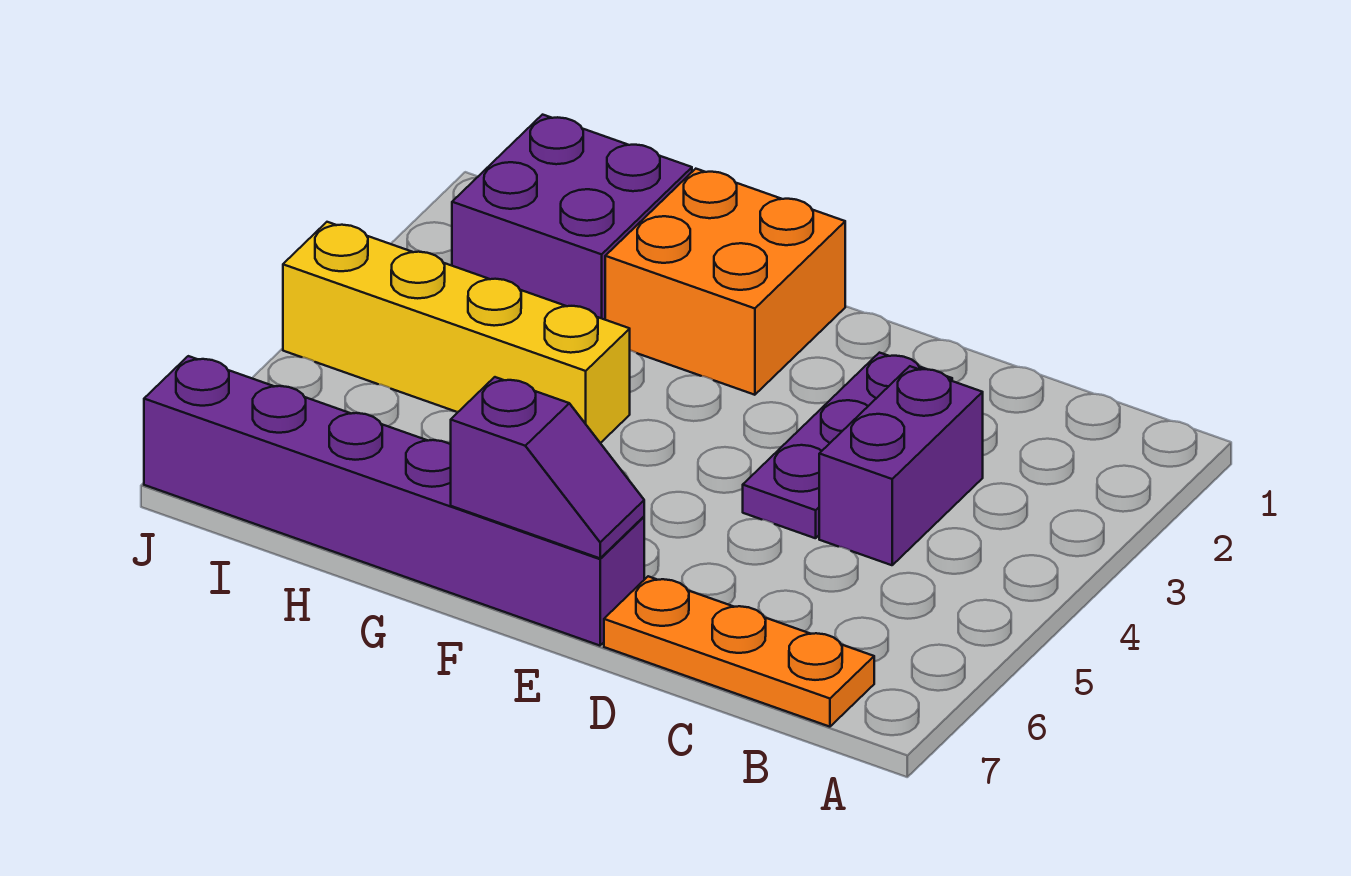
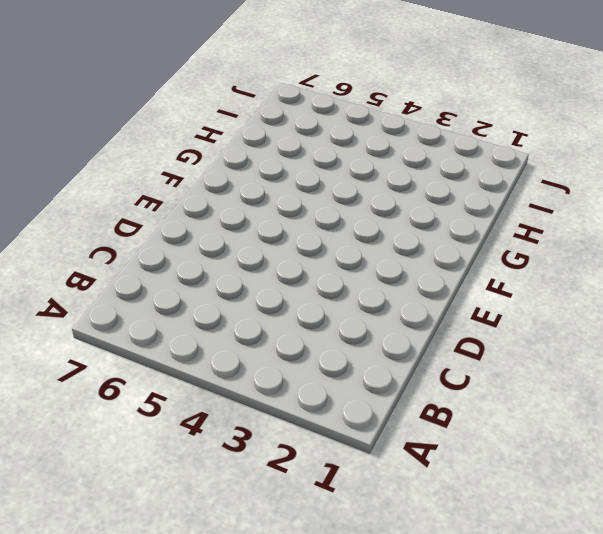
none -> orange 1x3 plate [604,576,874,727]
none -> purple 1x2 brick [819,366,983,565]

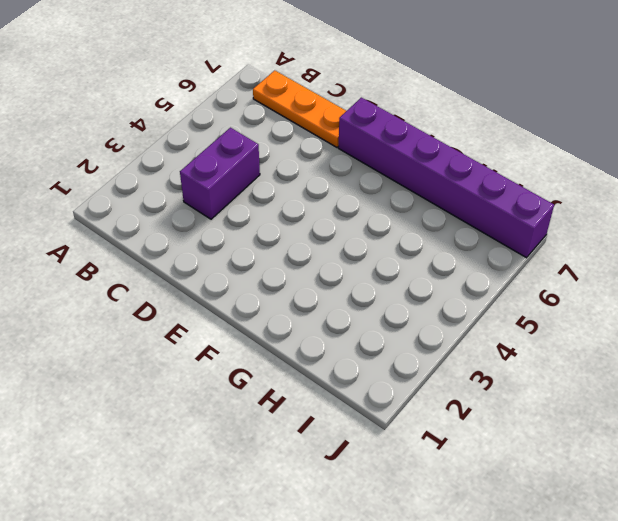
none -> purple 1x3 plate [743,353,952,538]
none -> orange 2x2 brick [605,169,845,395]

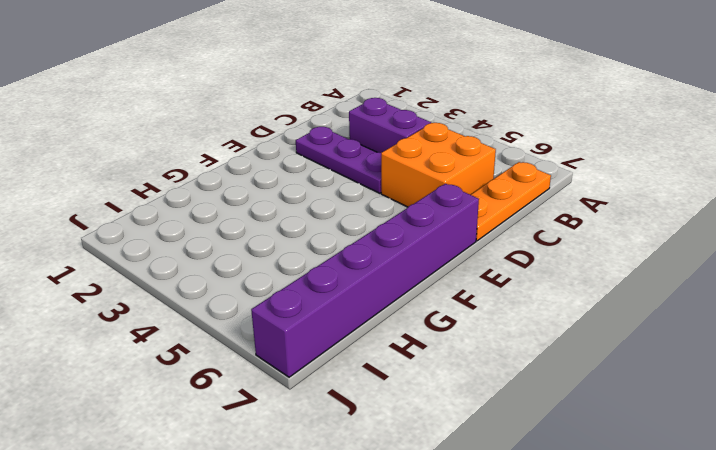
orange 2x2 brick [381,123,496,207] -> orange 2x2 brick moved to [605,169,845,395]
none -> yellow 1x4 brick [283,222,630,443]
none -> purple 2x2 brick [452,115,692,320]

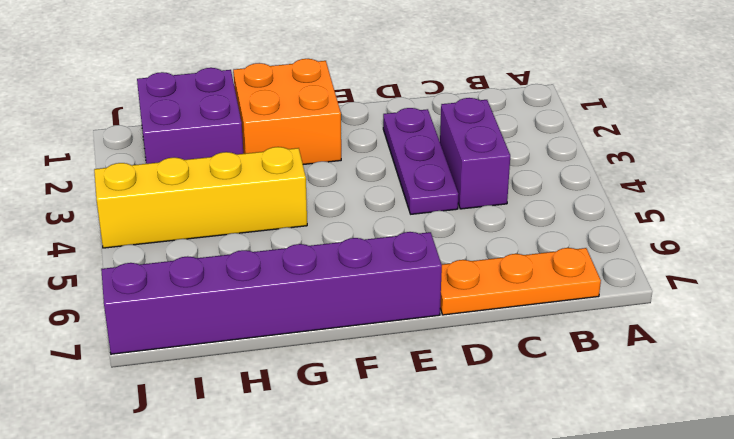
none -> purple 1x2 slope [451,377,644,558]

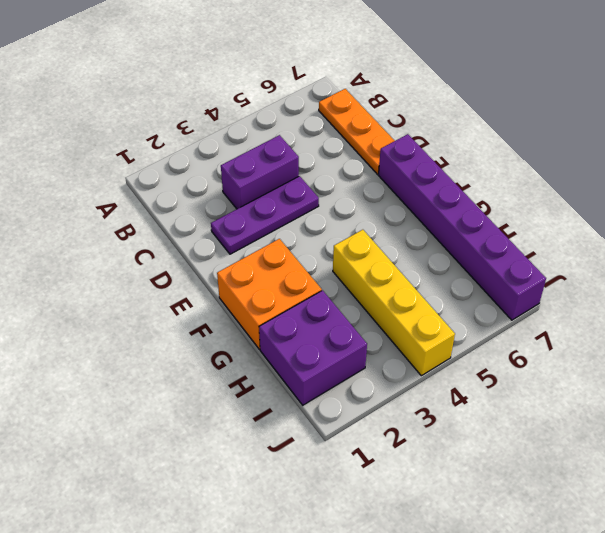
none -> purple 1x2 slope [451,377,644,558]

